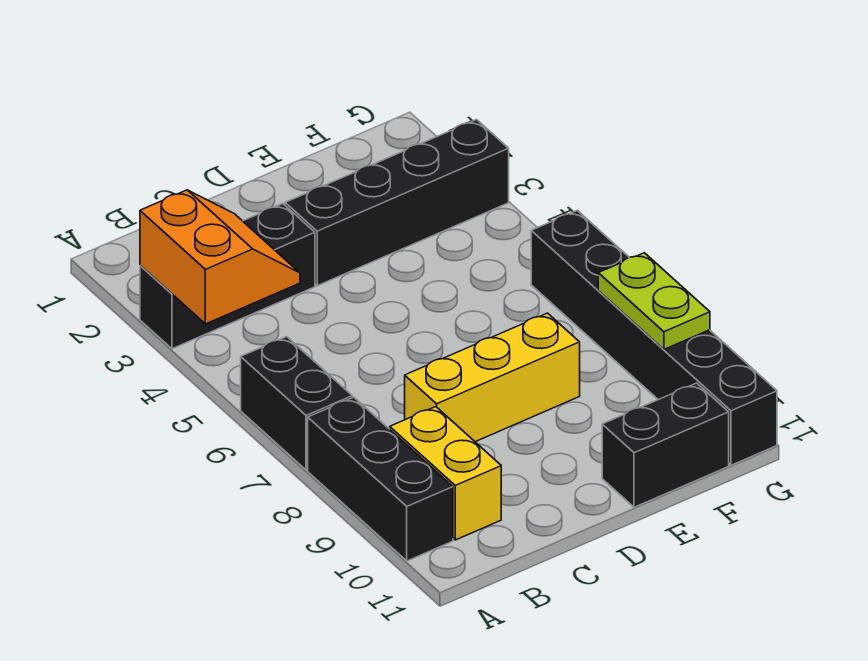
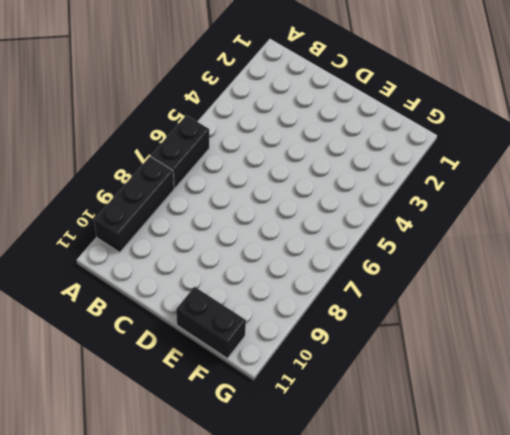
none -> black 1x3 brick [140,204,315,349]
none -> yellow 1x2 brick [390,407,501,540]

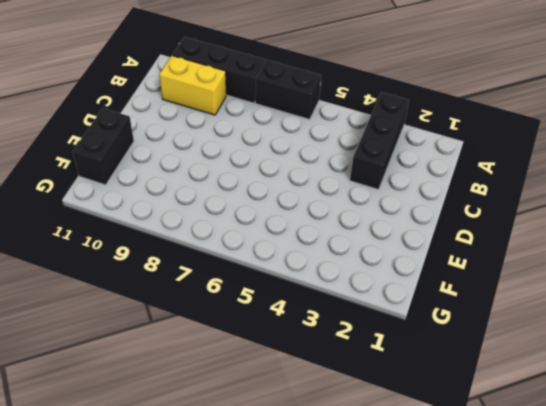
none -> yellow 1x3 brick [405,313,580,442]
none -> black 1x4 brick [285,120,509,286]

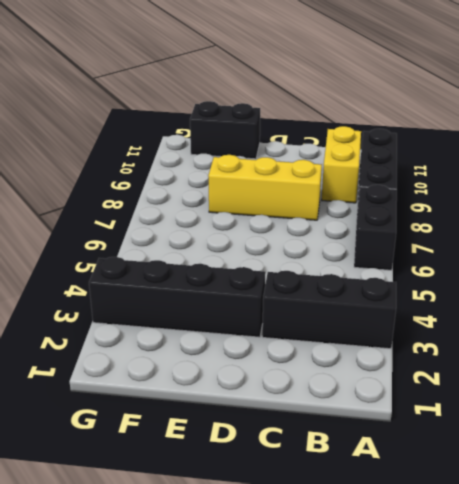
none -> black 1x6 brick [531,211,777,465]
none -> orange 2x2 slope [140,190,300,324]

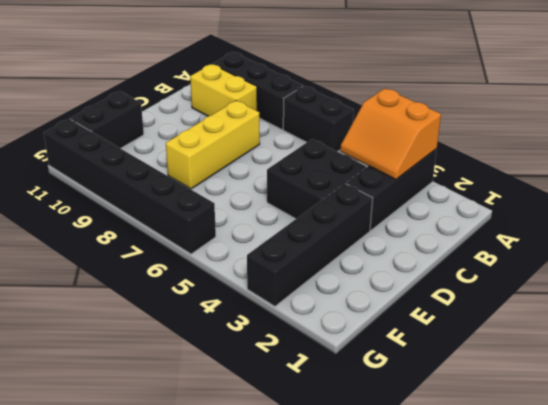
black 2x2 brick [267,139,366,219] -> none
none -> lime 1x2 plate [598,253,710,349]

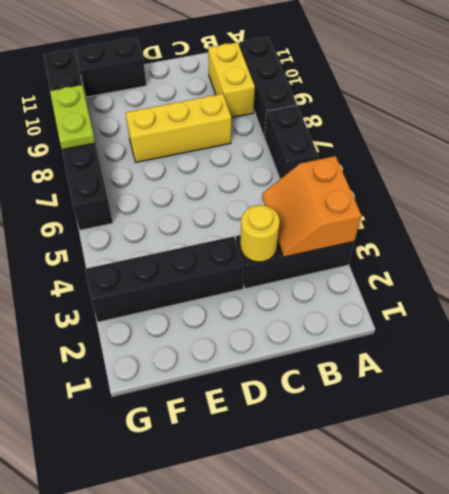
yellow 1x1 round brick [240,205,280,262] -> none

